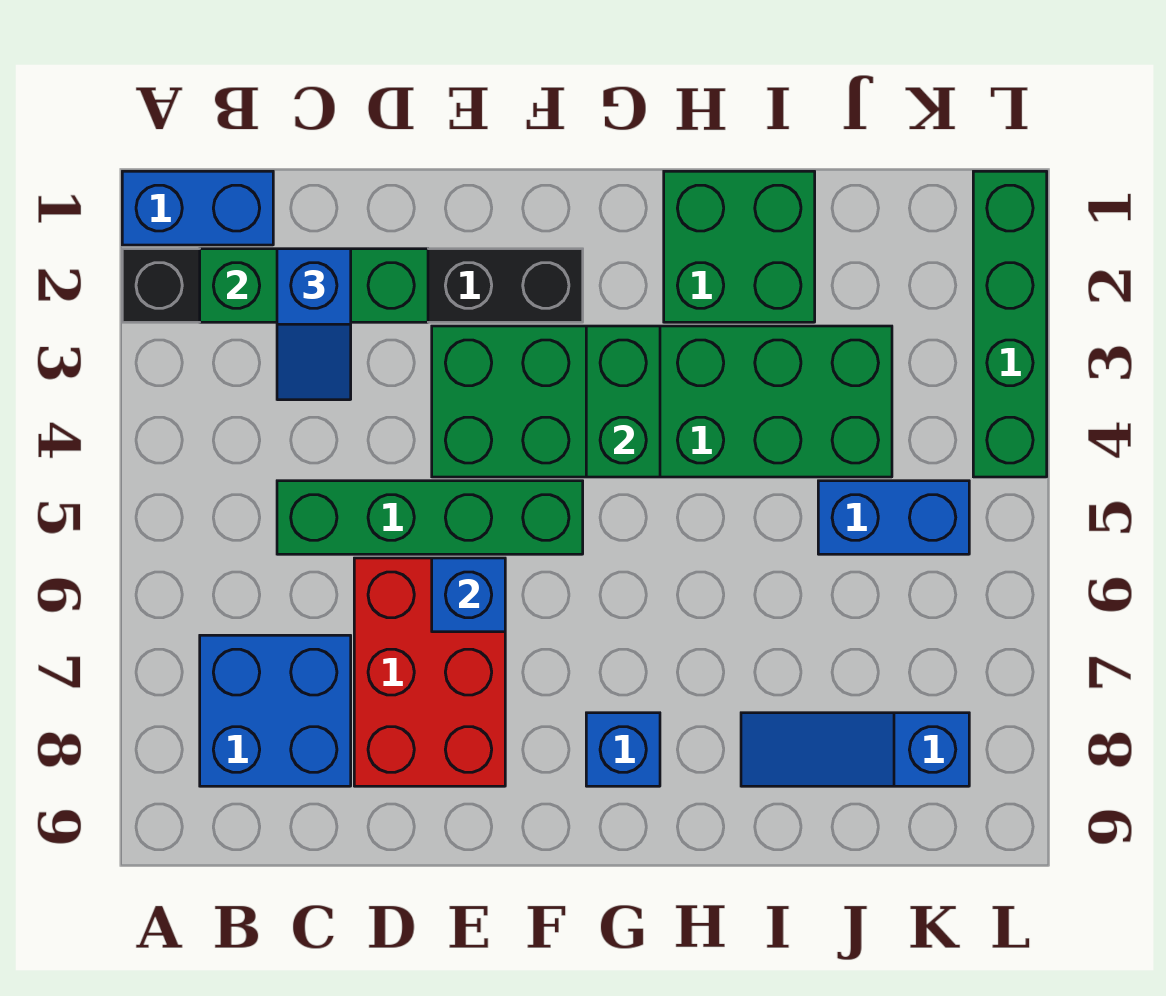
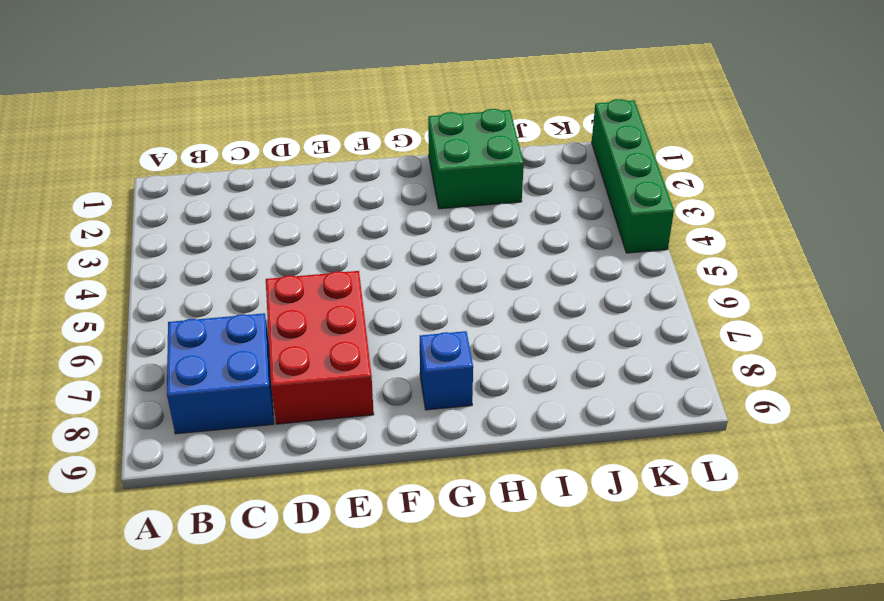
none -> blue 1x2 brick [122,171,273,245]
none -> black 1x6 brick [122,249,583,322]
none -> green 1x4 brick [277,481,583,554]

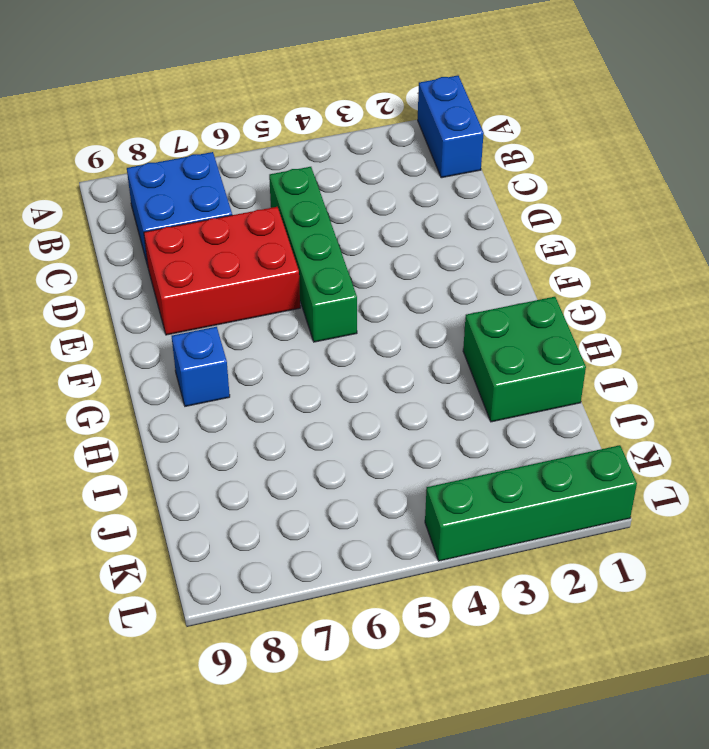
none -> black 1x6 brick [122,249,583,322]
none -> green 2x6 brick [432,326,892,477]
none -> blue 1x3 slope [741,713,969,786]

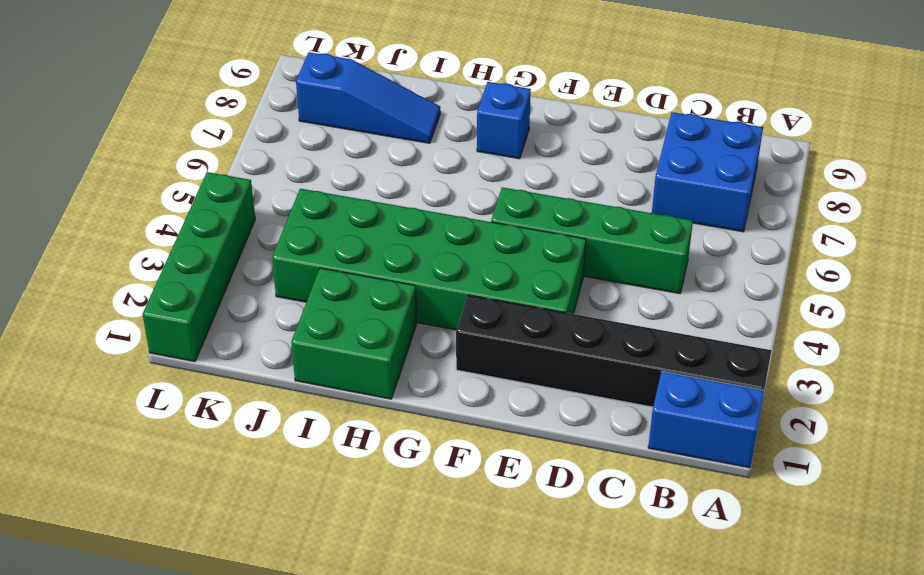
none -> red 2x3 brick [354,558,505,786]
none -> blue 1x2 brick [818,481,969,554]
none -> green 1x3 brick [200,249,428,322]

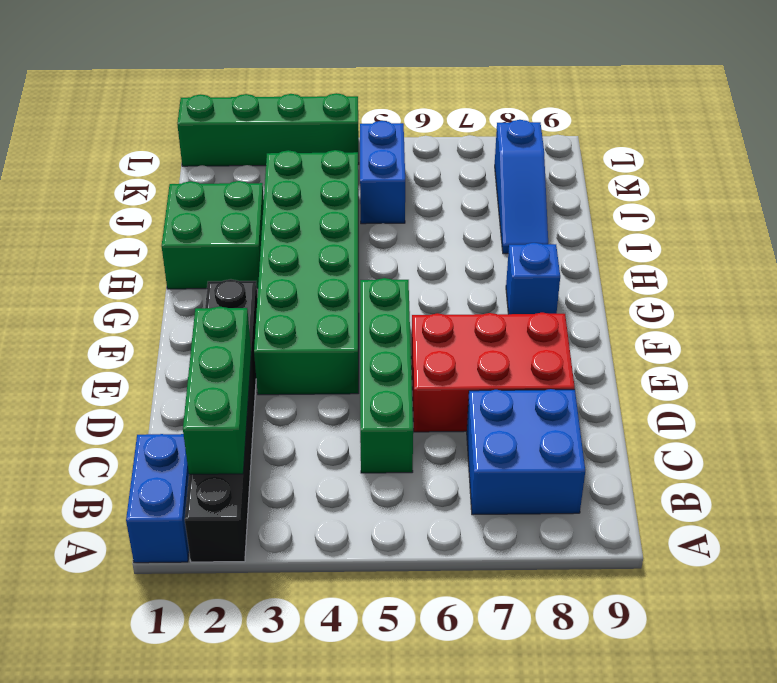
none -> blue 1x1 brick [432,558,505,632]
none -> green 1x2 brick [586,326,660,477]
none -> blue 1x2 slope [277,249,351,400]

